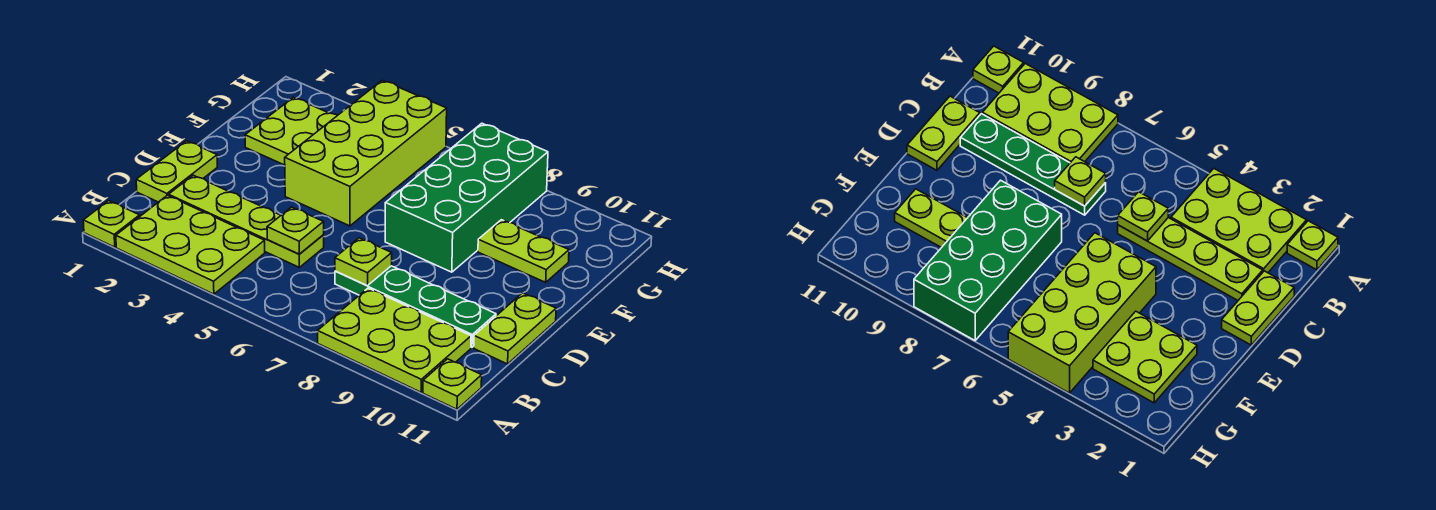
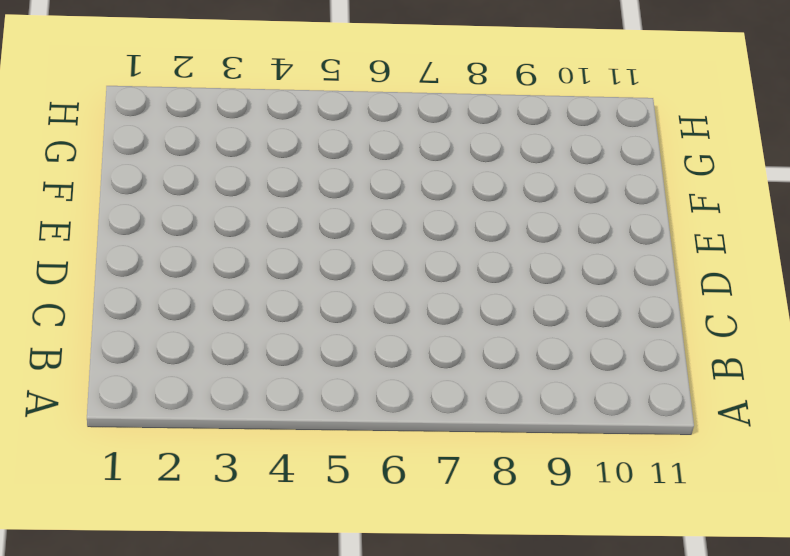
none -> lime 1x1 plate [83,201,140,247]
none -> lime 2x3 plate [116,195,265,294]
none -> lime 2x3 plate [318,288,471,392]

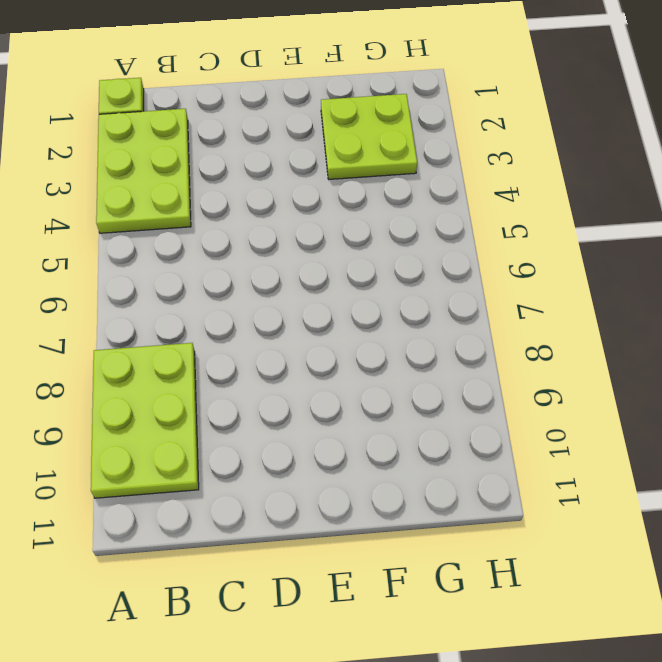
none -> lime 1x1 plate [423,359,482,409]
none -> lime 1x2 plate [136,141,217,202]
none -> lime 1x4 plate [169,175,324,267]

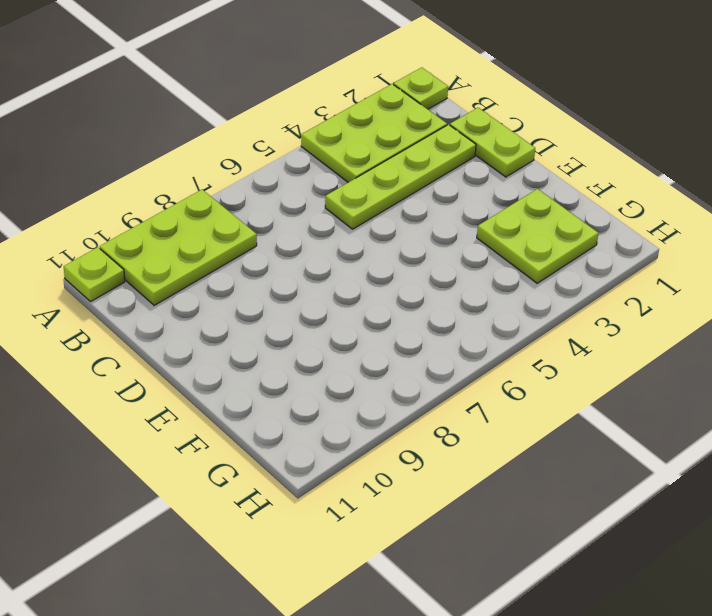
none -> green 1x4 plate [335,266,496,347]
none -> lime 1x2 plate [474,293,556,364]
none -> lime 2x4 brick [285,80,447,226]

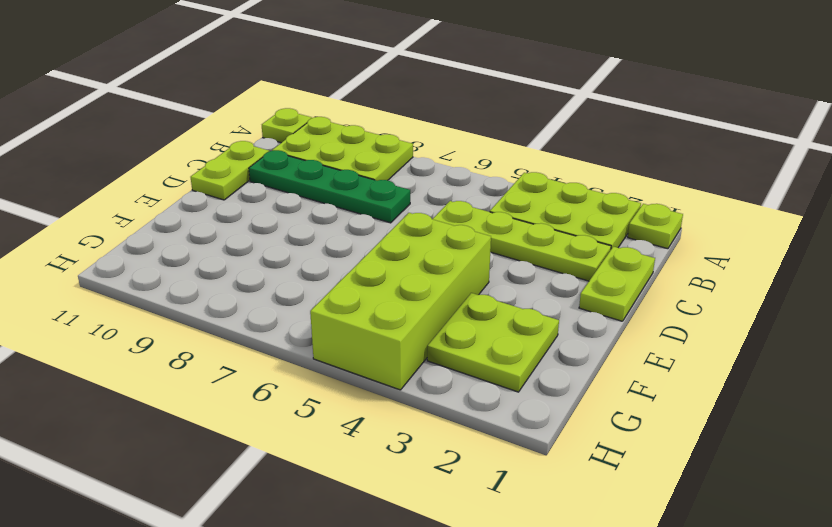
none -> green 2x4 brick [385,123,548,272]
none -> lime 1x2 plate [478,220,569,282]
none -> lime 1x1 plate [267,207,324,254]

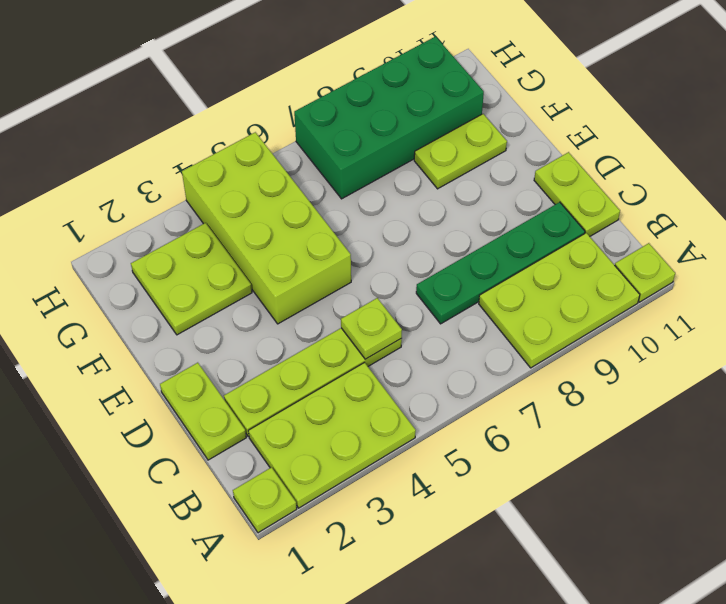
green 2x4 brick [294,36,484,199] -> green 2x4 brick turned to [385,123,548,272]
none -> lime 1x1 plate [335,238,392,286]

